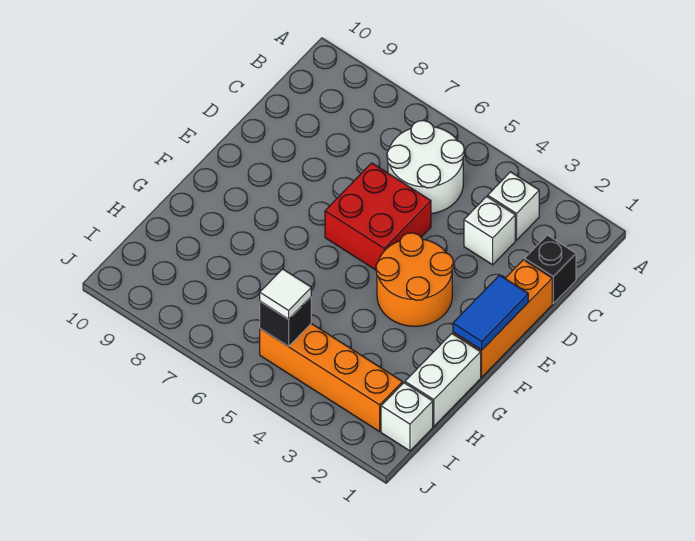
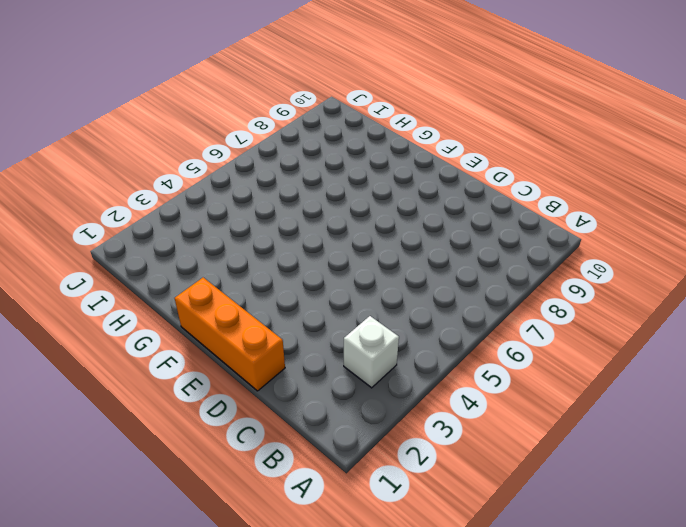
none -> white 2x2 round brick [387,121,464,214]
none -> black 1x1 brick [525,235,576,303]
none -> white 1x1 brick [464,196,515,265]

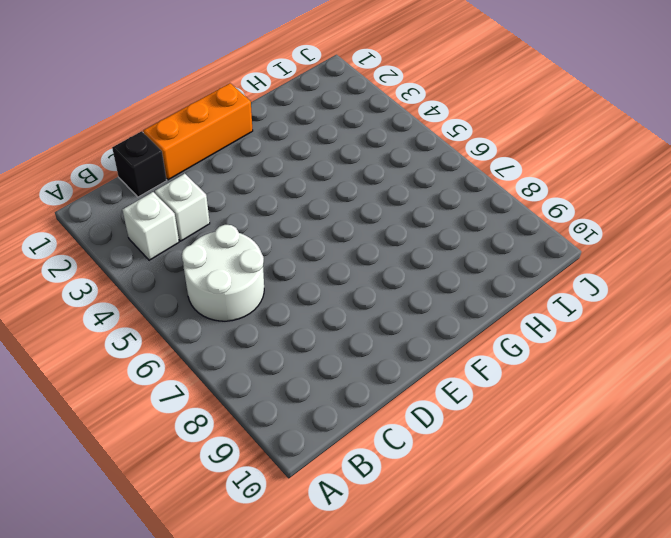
none -> red 2x2 brick [325,163,431,270]
none -> orange 2x2 round brick [376,233,453,326]
none -> white 1x2 brick [405,334,481,426]

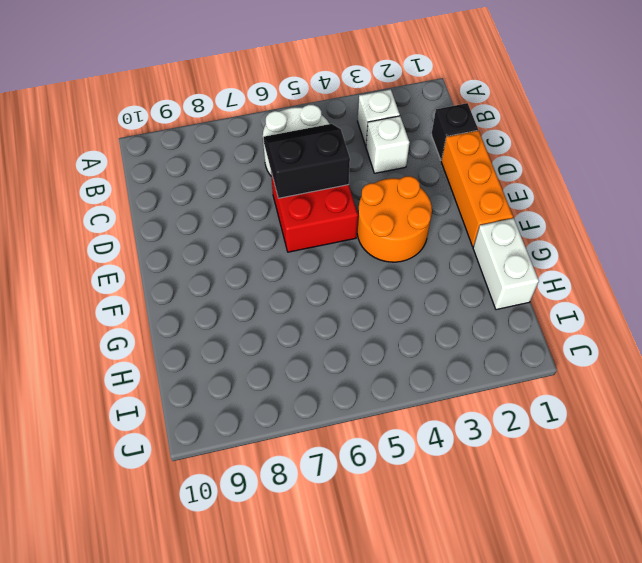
black 2x2 slope [263,124,350,198] -> none
none -> white 1x1 brick [381,383,433,451]
none -> orange 1x4 brick [260,324,402,432]
none -> blue 1x2 tile [453,275,528,350]

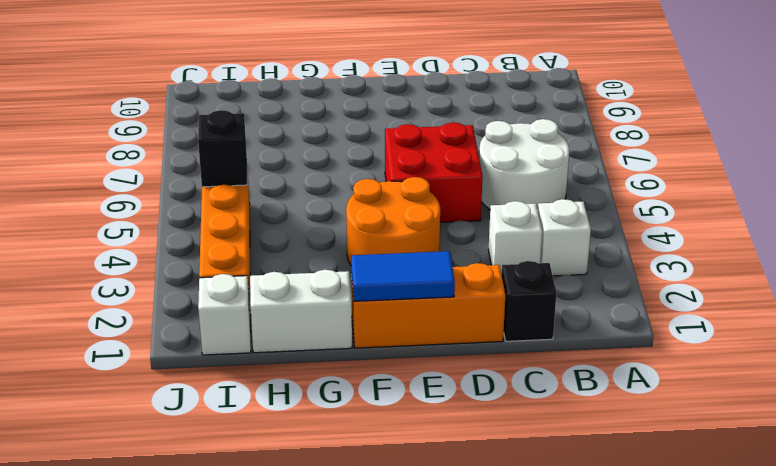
none -> white 1x1 tile [260,269,311,319]

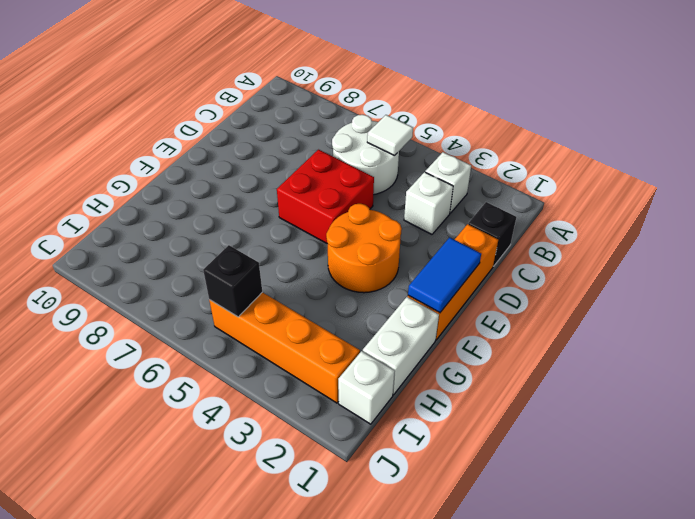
white 1x1 tile [367,115,413,156] -> white 1x1 tile moved to [260,269,311,319]

